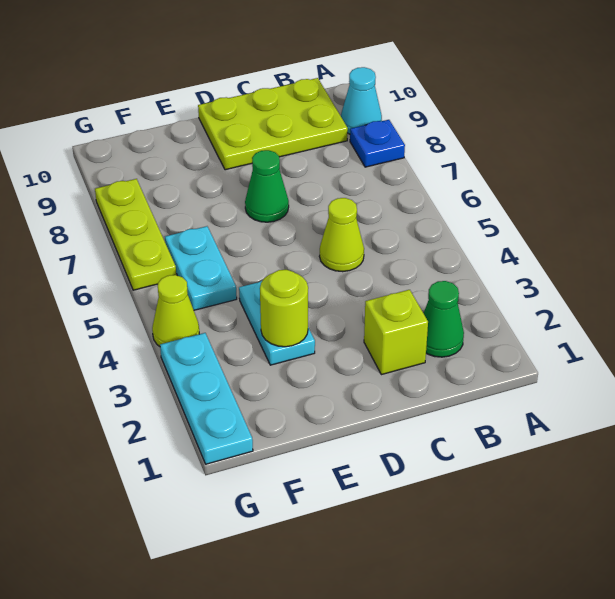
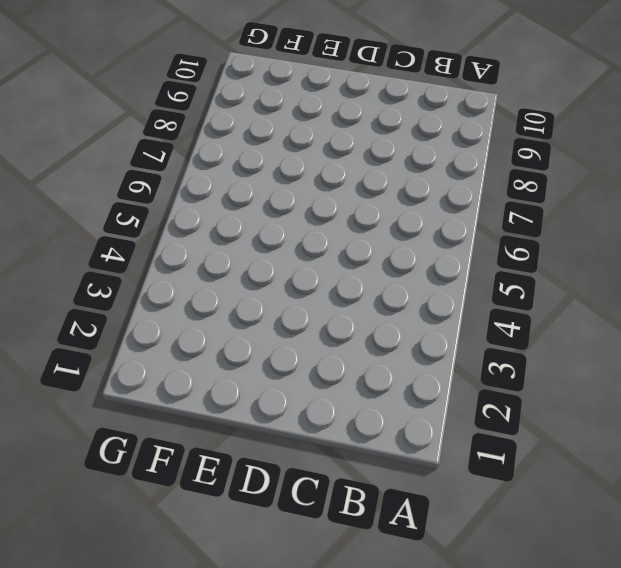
none -> blue 1x1 plate [350,120,405,167]
none -> cyan 1x1 cone [341,67,382,134]
none -> green 1x1 cone [424,281,464,357]

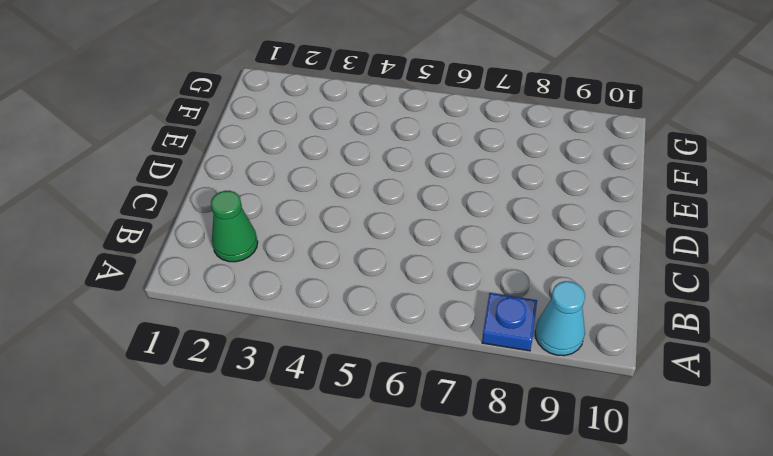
none -> lime 2x3 plate [198,78,348,170]
none -> lime 1x1 brick [364,290,428,375]
none -> lime 1x1 cone [319,198,364,272]

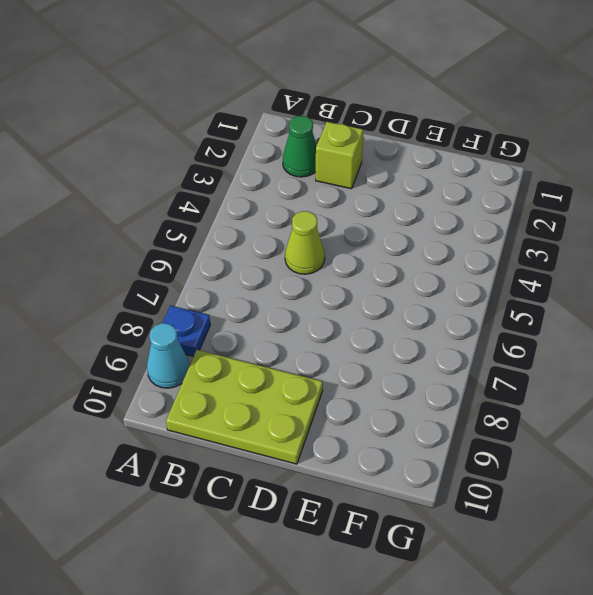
none -> green 1x1 cone [245,150,289,222]
none -> cyan 1x2 plate [239,281,315,365]
none -> cyan 1x2 plate [165,226,237,310]

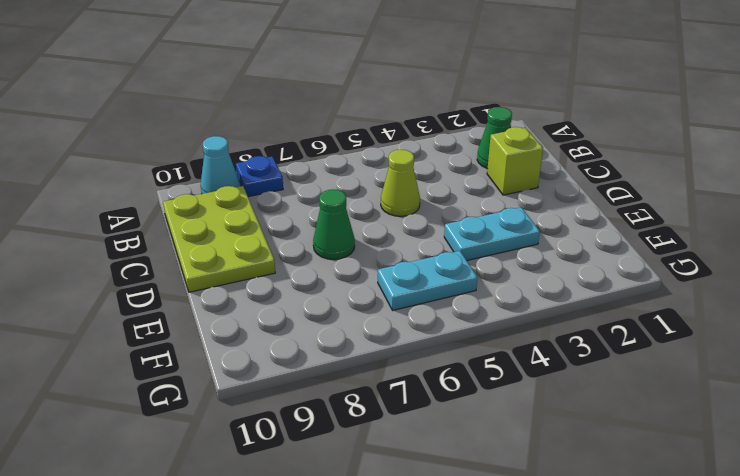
none -> cyan 1x3 plate [160,333,253,464]
none -> lime 1x1 cone [152,275,199,346]
none -> lime 1x3 plate [95,179,176,290]

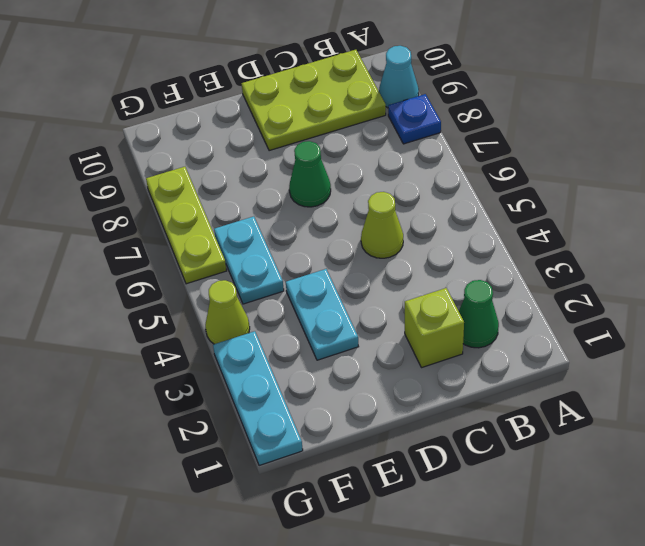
none -> lime 1x1 round brick [260,270,308,347]

